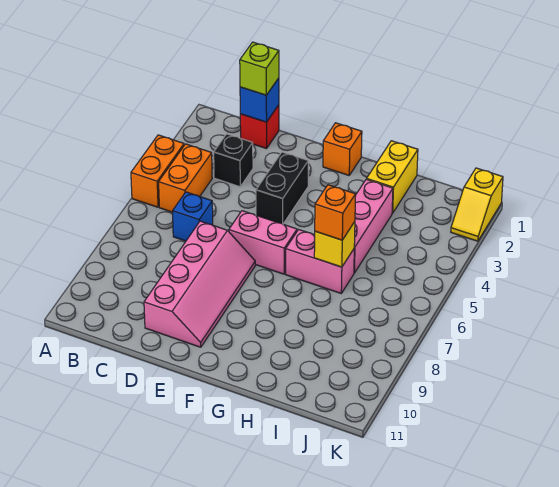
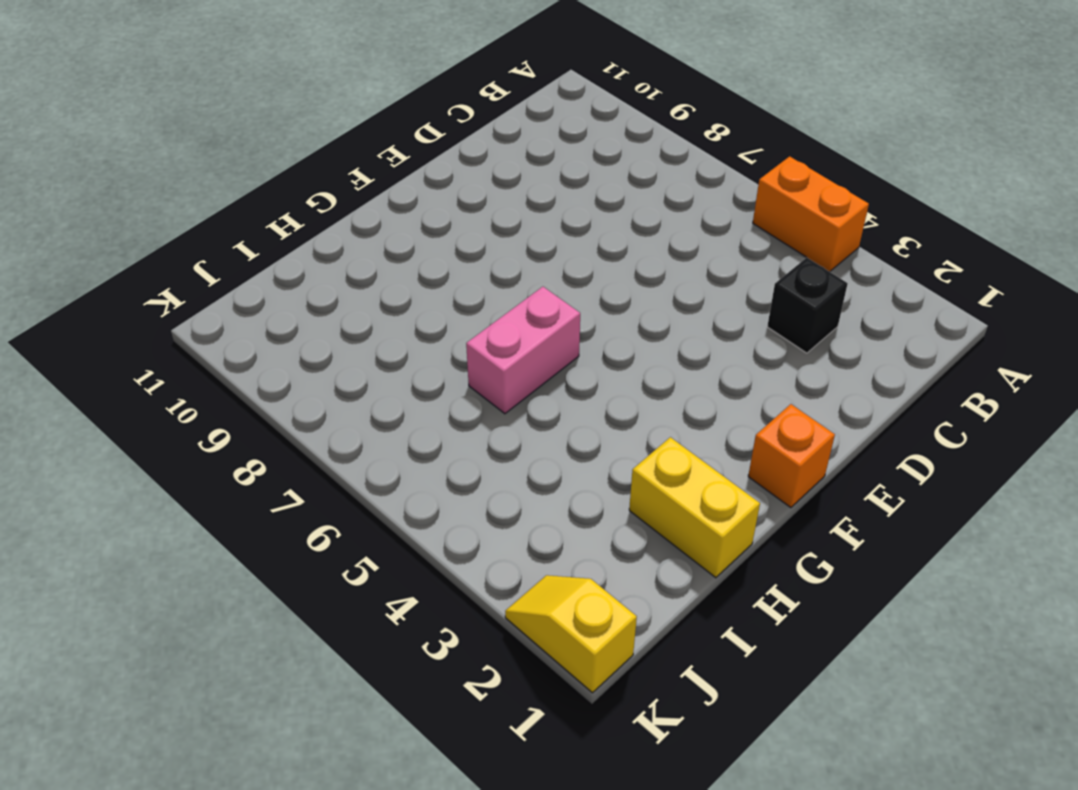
none -> orange 1x2 brick [159,144,212,212]
none -> red 1x1 brick [240,105,279,149]
none -> blue 1x1 brick [173,192,213,241]

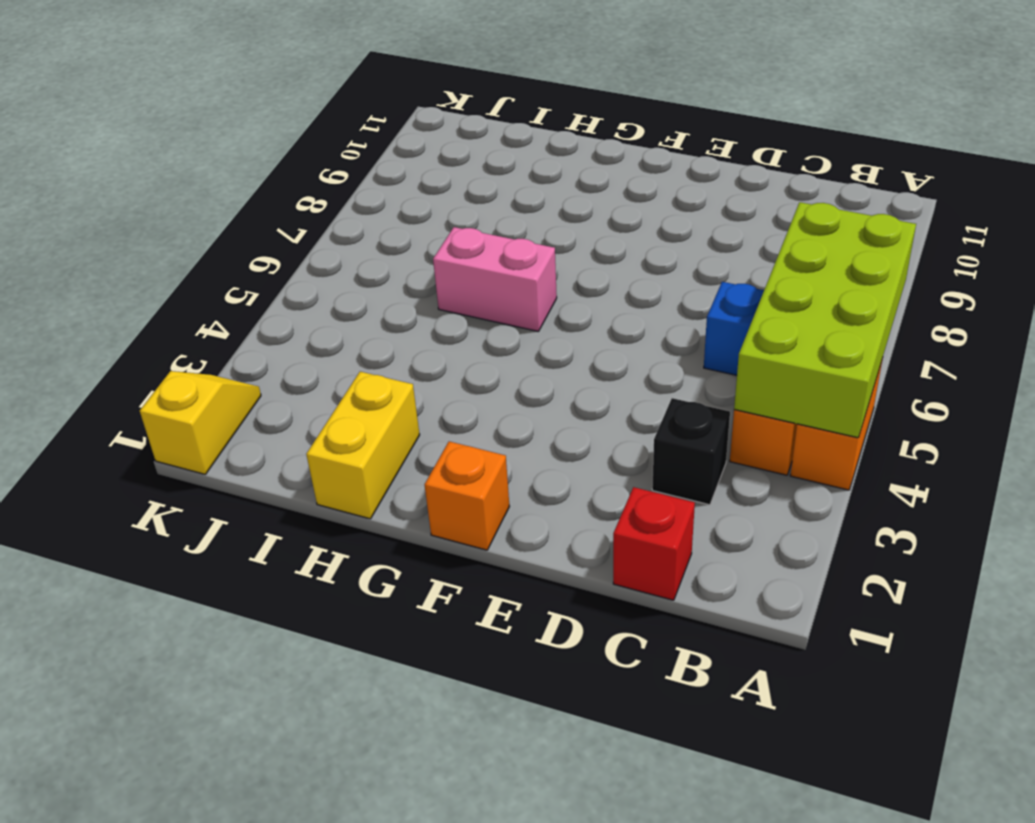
lime 2x4 brick [734,202,916,438] -> none
none -> pink 2x4 slope [144,221,255,347]
none -> black 1x2 brick [256,152,308,224]
none -> pink 1x2 brick [229,211,297,274]

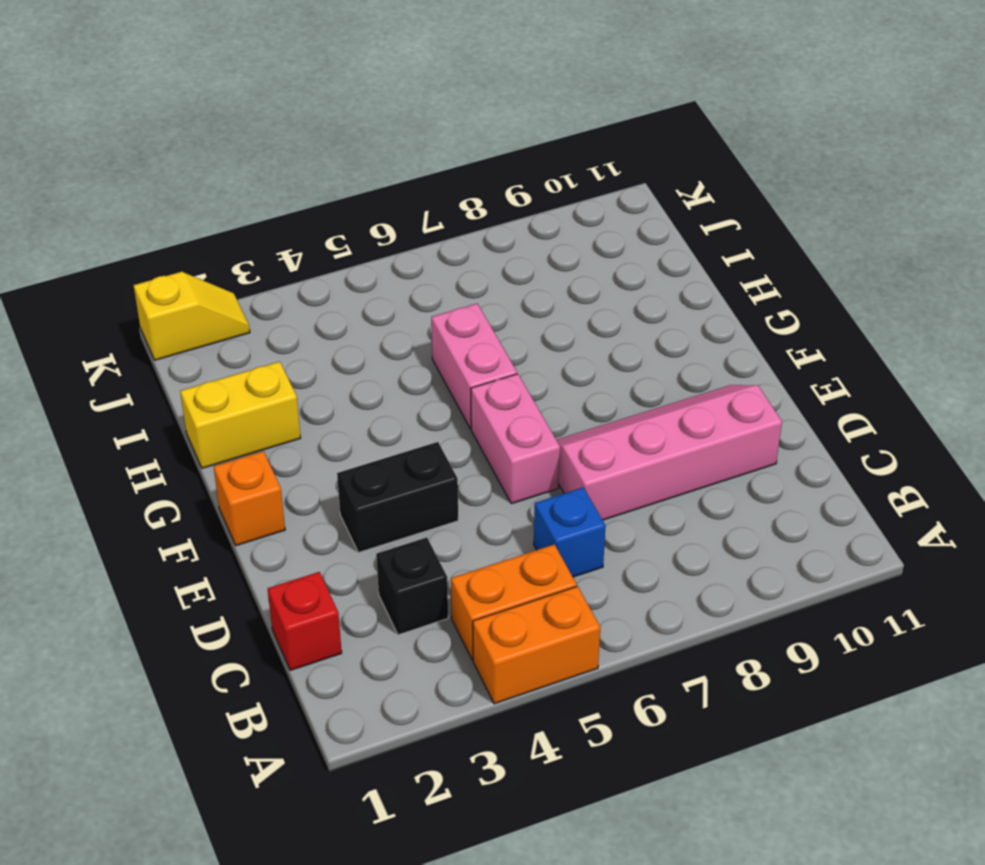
none -> pink 1x3 brick [354,179,393,273]
none -> blue 1x1 brick [240,78,279,122]
none -> yellow 1x1 brick [314,222,355,267]

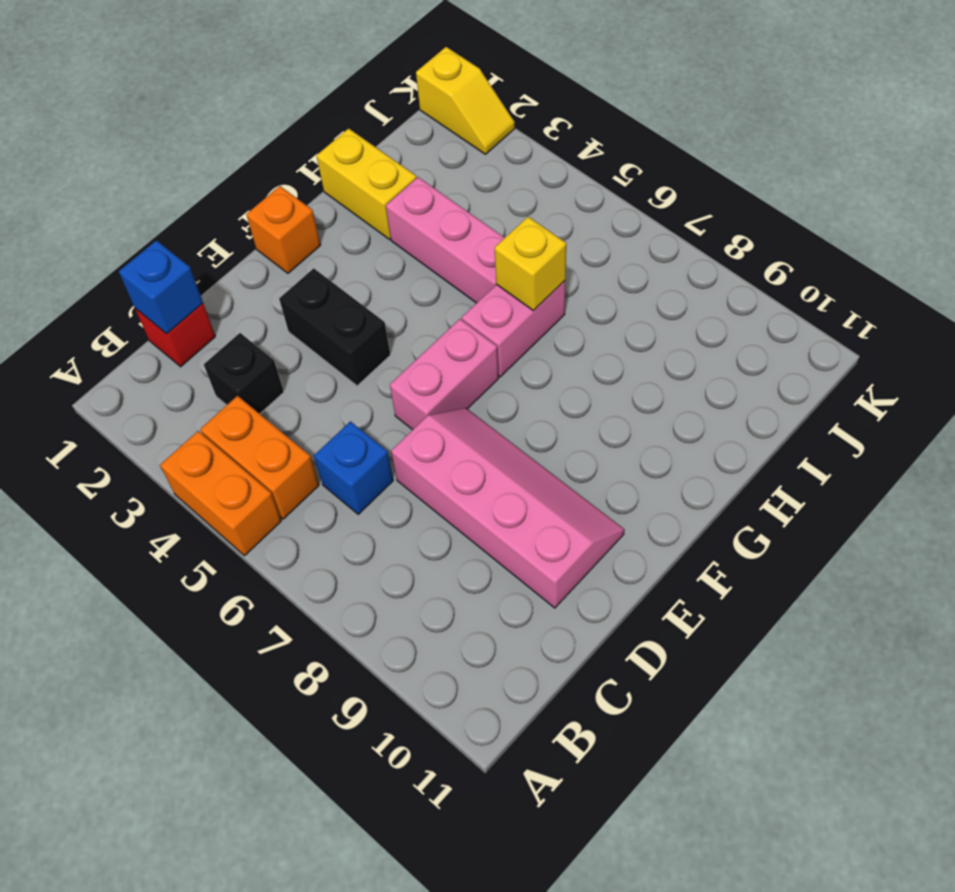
none -> lime 1x1 brick [240,42,279,95]
none -> orange 1x1 brick [315,185,356,240]

